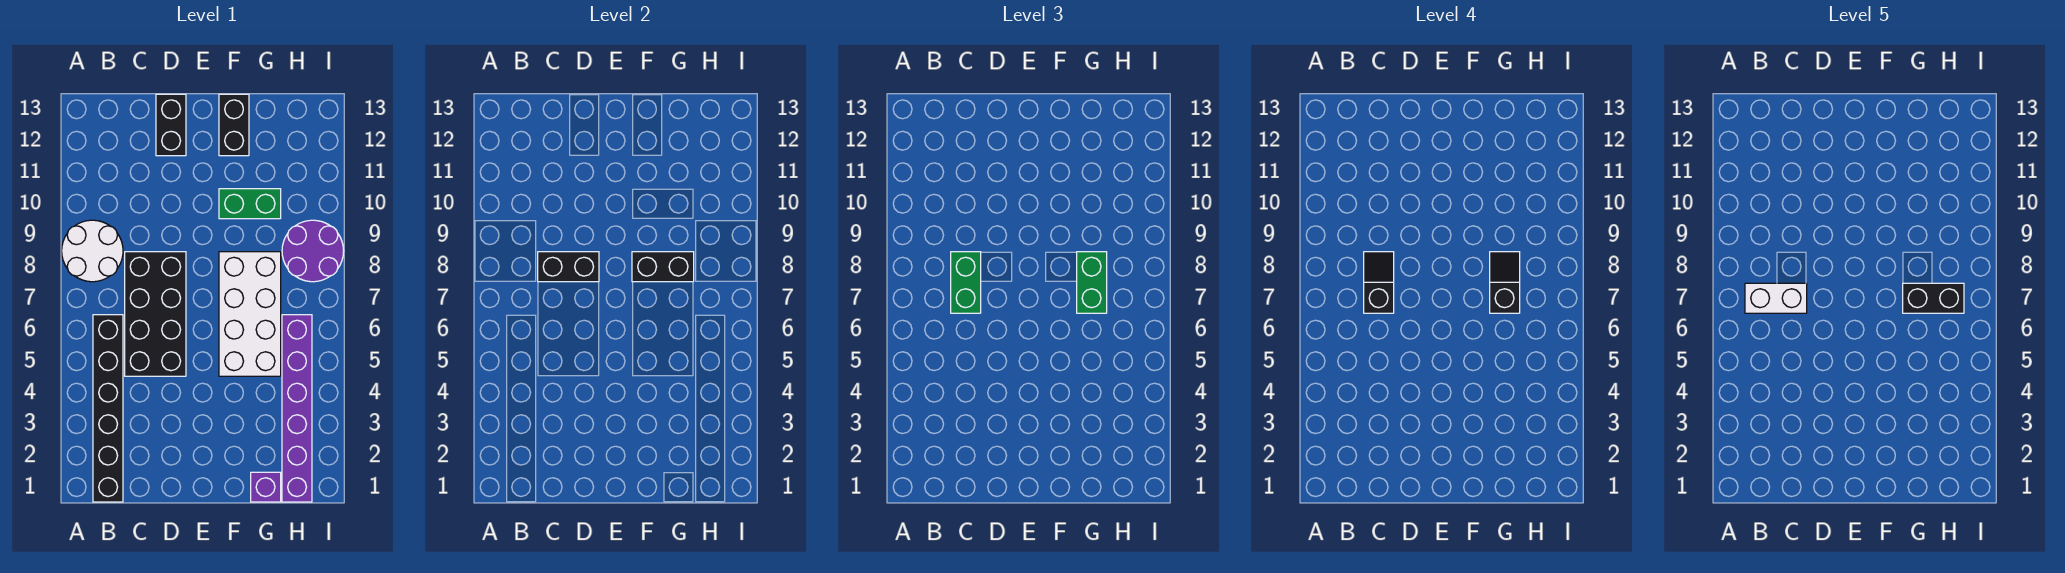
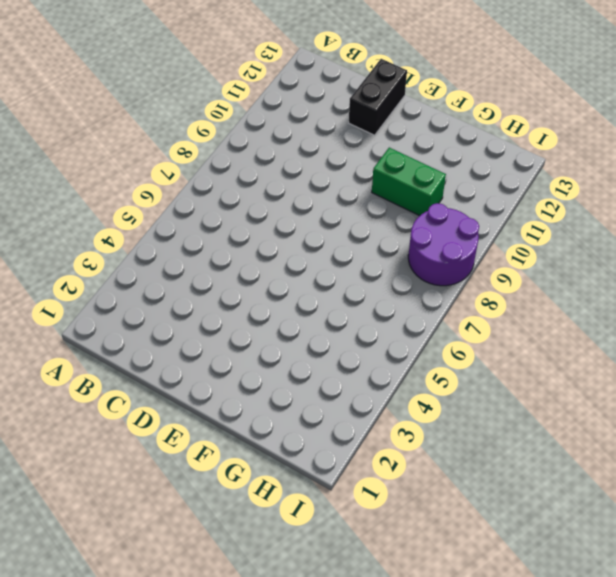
none -> white 2x2 round brick [62,220,123,282]
none -> black 1x6 brick [93,315,123,502]
none -> black 2x4 brick [125,252,186,376]

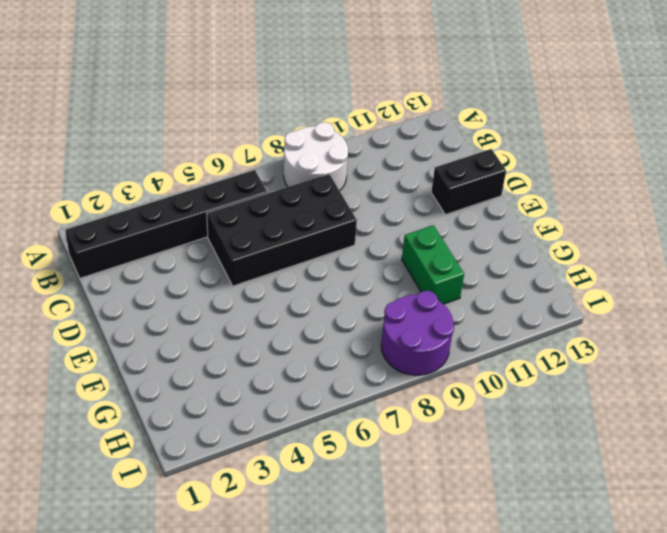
none -> white 2x4 brick [219,252,281,376]
none -> black 1x2 brick [219,94,249,156]
none -> purple 1x1 brick [251,472,281,502]

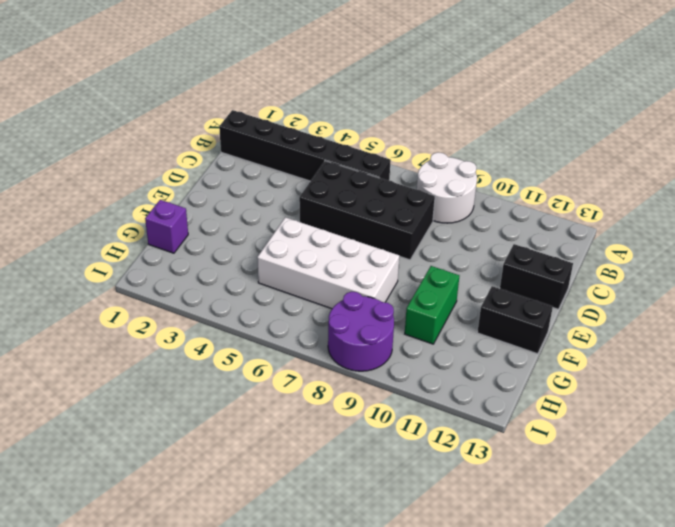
none -> purple 1x6 brick [282,315,312,502]
none -> black 1x2 brick [538,252,599,282]
none -> black 1x2 brick [632,252,694,282]

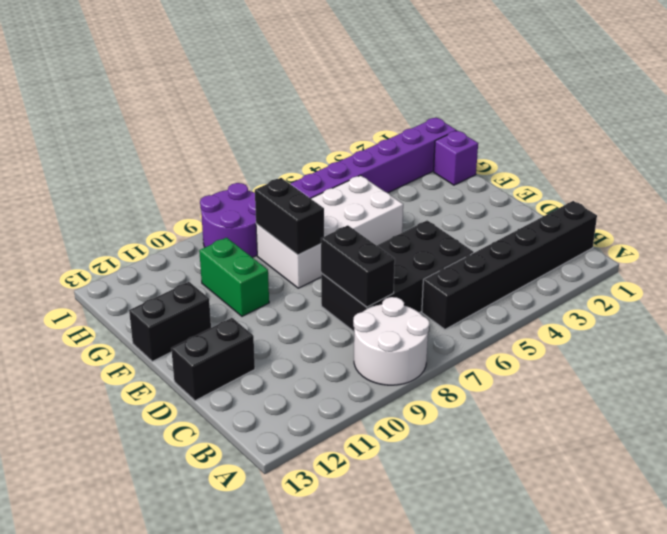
none -> green 1x2 brick [951,252,981,313]
none -> green 1x2 brick [1077,252,1107,313]
none -> black 1x2 slope [1364,252,1394,313]

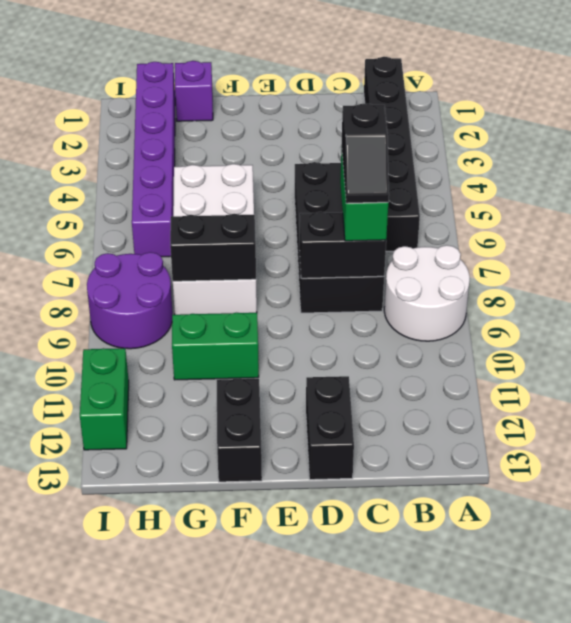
green 1x2 brick [80,348,129,450] -> green 1x2 brick moved to [1077,252,1107,313]
none -> black 1x2 slope [1490,252,1520,313]
none -> white 1x2 brick [1745,283,1807,313]
none -> black 1x2 brick [1903,283,1964,313]

